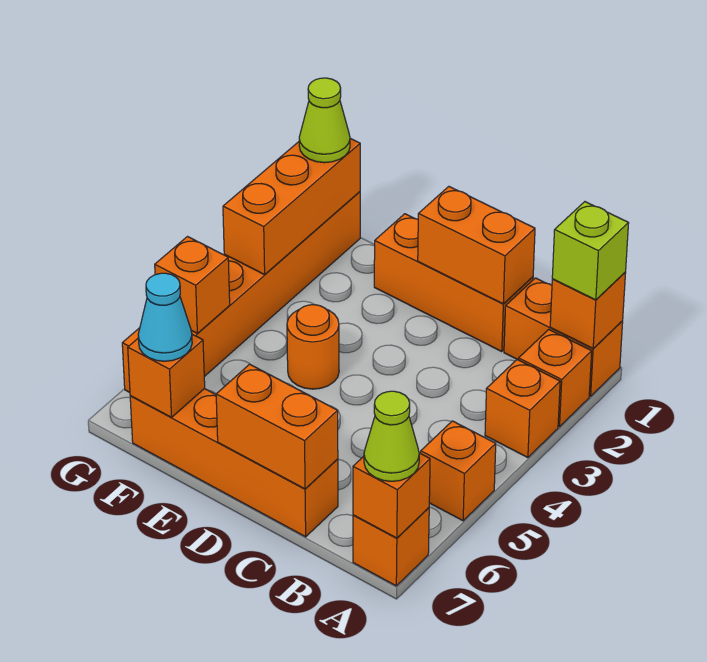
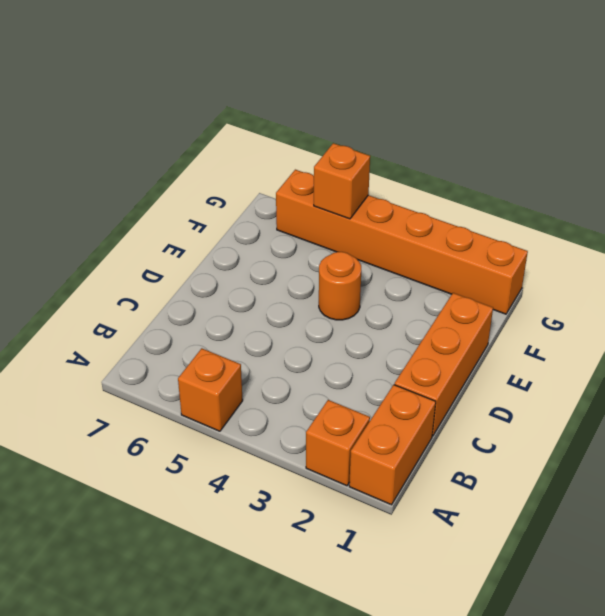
none -> orange 1x1 brick [485,360,560,458]
none -> orange 1x1 brick [353,508,429,586]
none -> orange 1x4 brick [130,389,338,537]

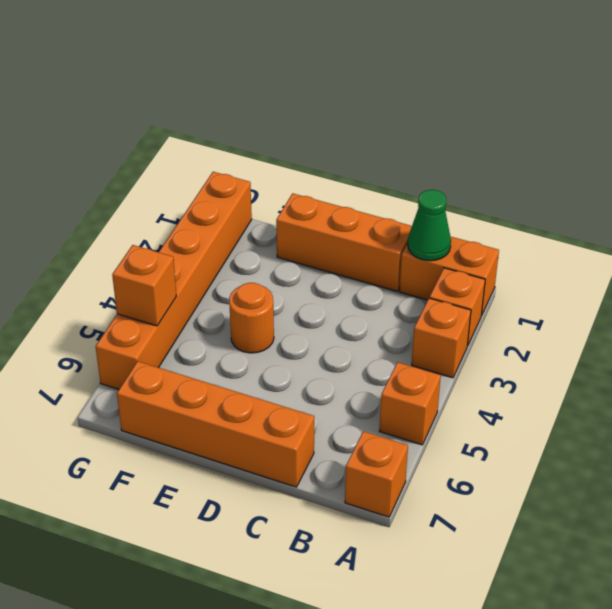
green 1x1 cone [408,190,451,261] -> none
none -> orange 1x1 brick [550,272,626,349]
none -> orange 1x1 brick [353,453,430,538]
none -> orange 1x2 brick [418,187,535,304]

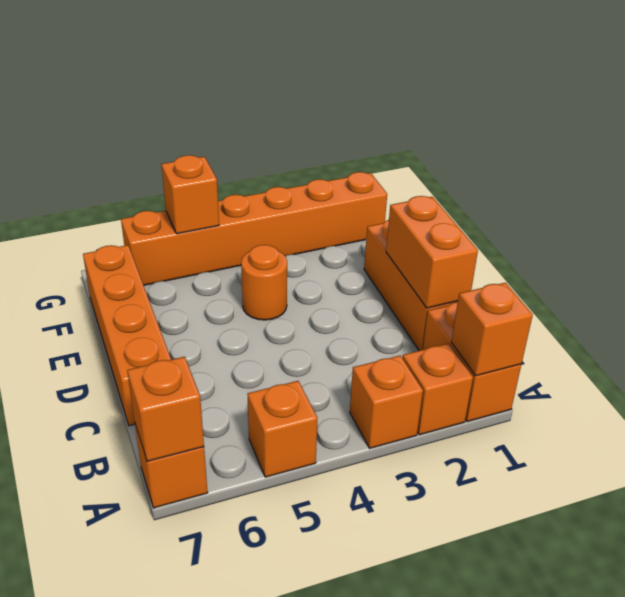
none -> orange 1x2 brick [216,364,338,489]
none -> orange 1x1 brick [128,334,205,417]
none -> orange 1x3 brick [223,138,360,275]

